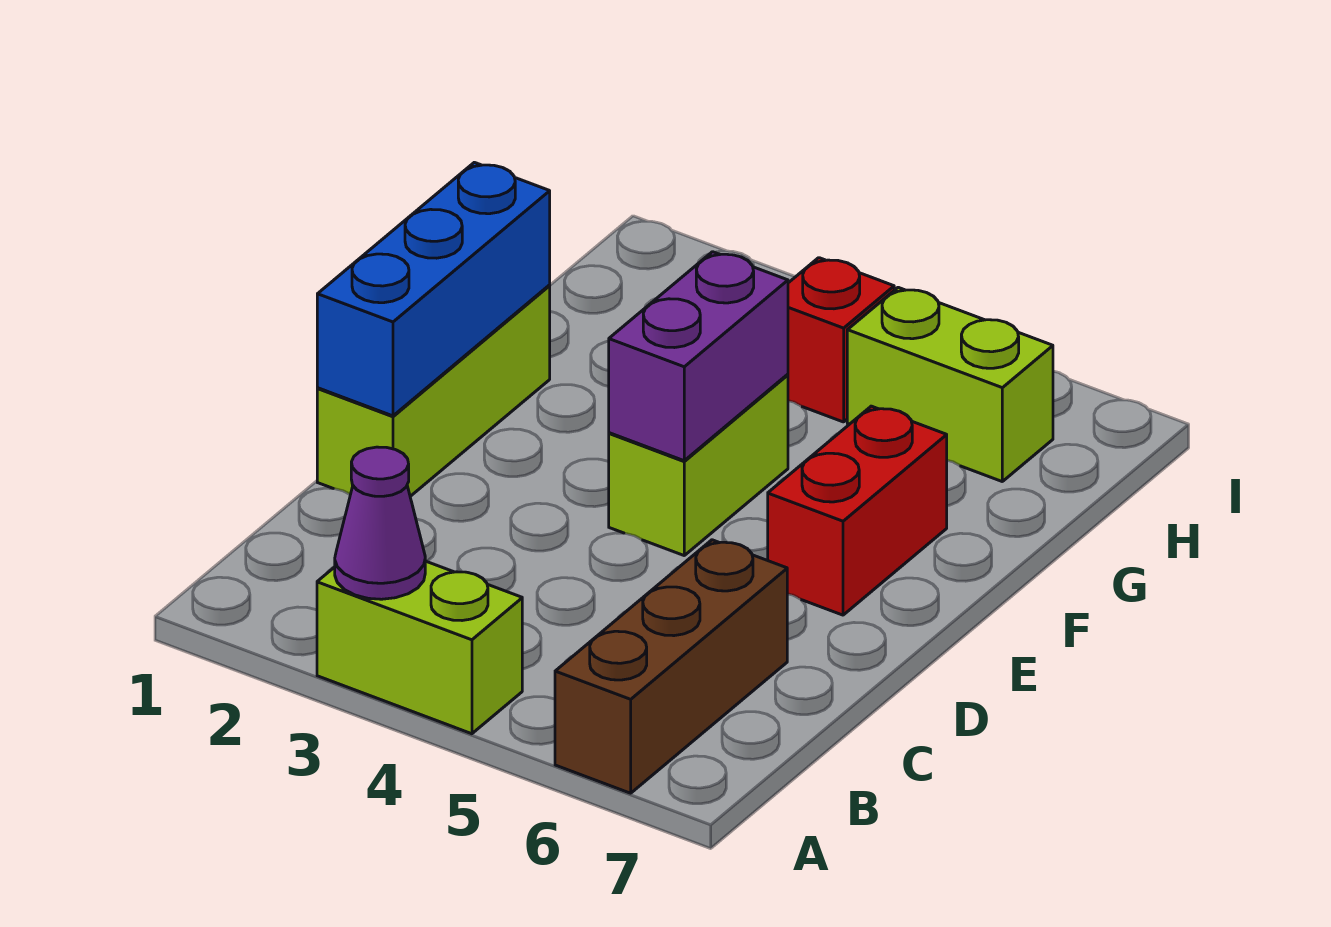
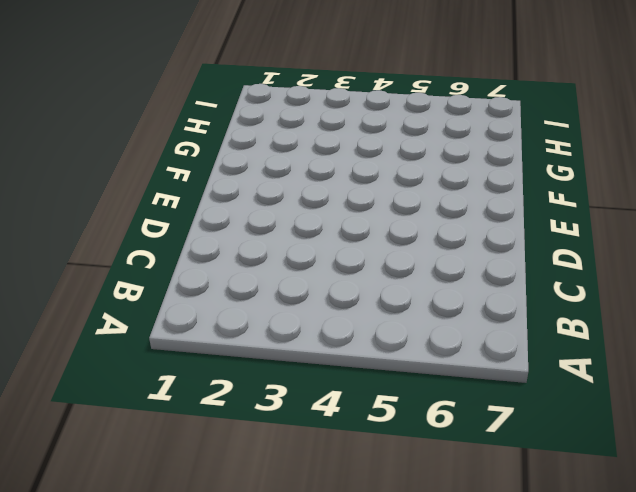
none -> lime 1x2 brick [317,561,522,734]
none -> brown 1x3 brick [555,540,787,793]

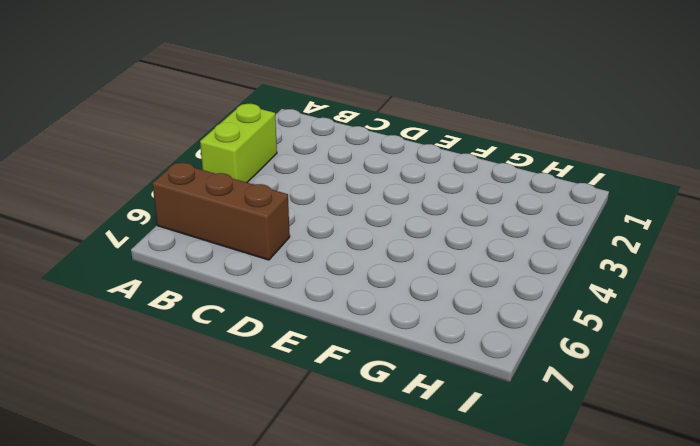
none -> lime 1x3 brick [317,285,550,496]
none -> lime 1x2 brick [609,375,788,555]

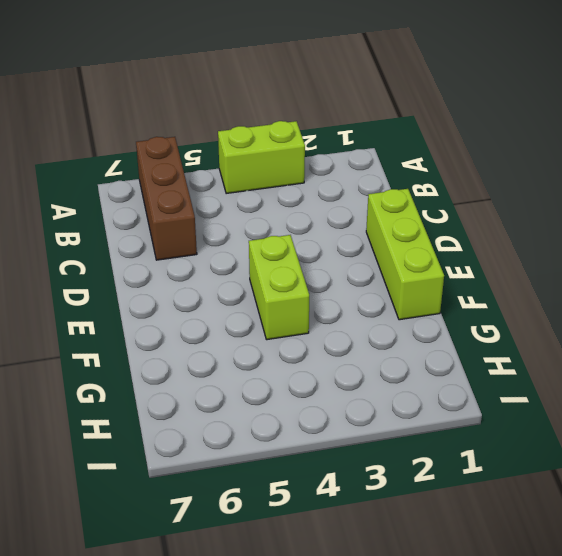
none -> red 1x2 brick [768,406,947,615]
none -> red 1x1 brick [787,258,894,422]

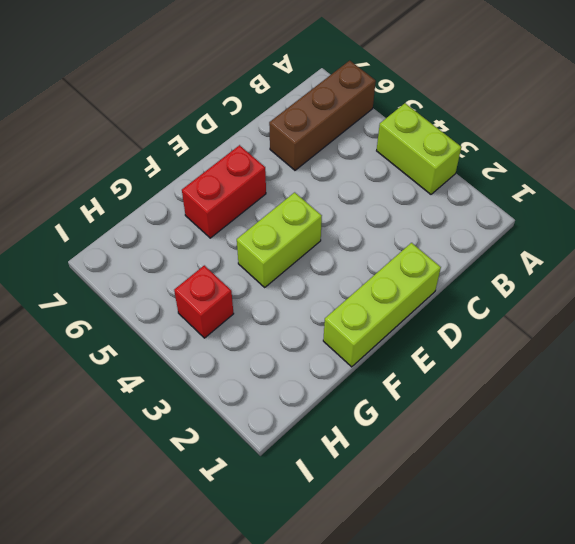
none -> lime 1x2 brick [847,287,1053,481]
none -> purple 1x1 cone [335,447,425,599]

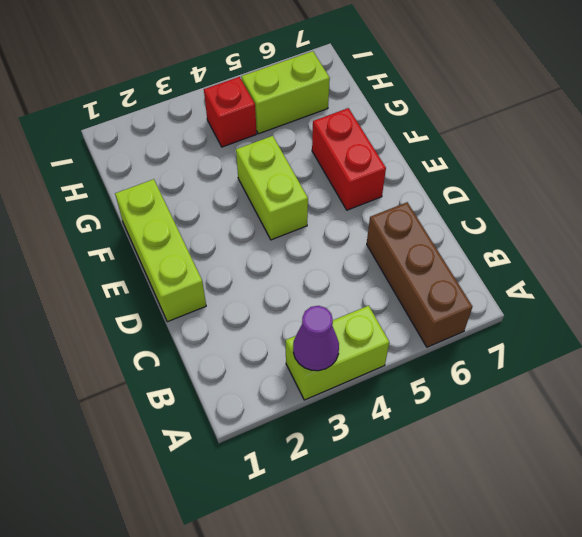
none -> blue 1x3 brick [317,162,550,416]
none -> purple 1x2 brick [609,252,788,461]

